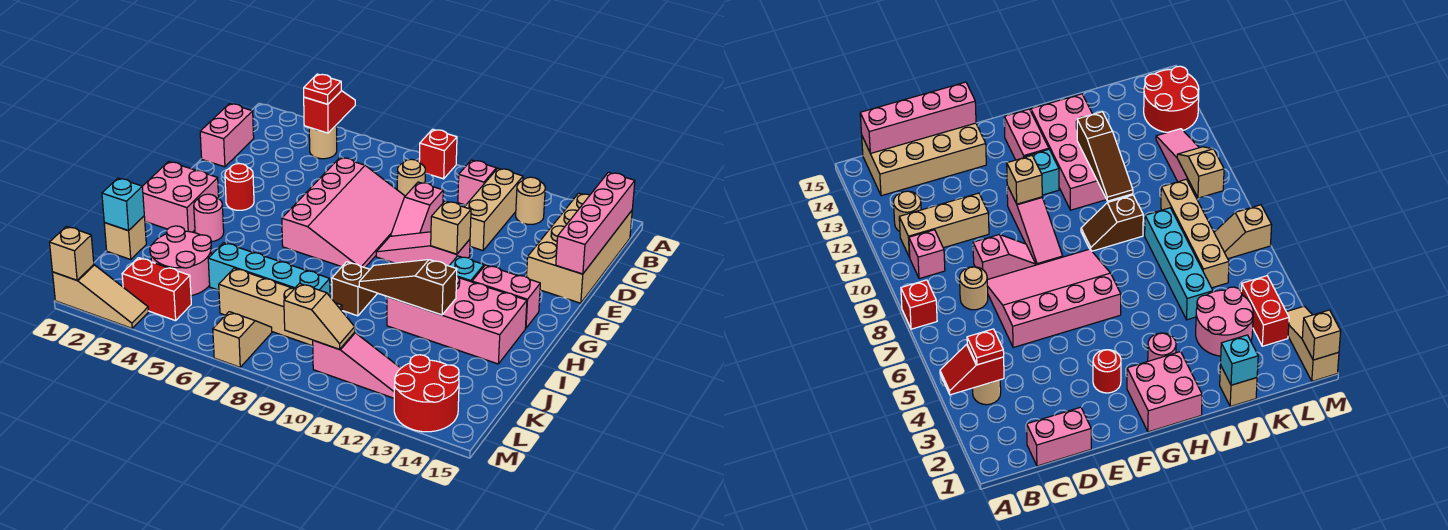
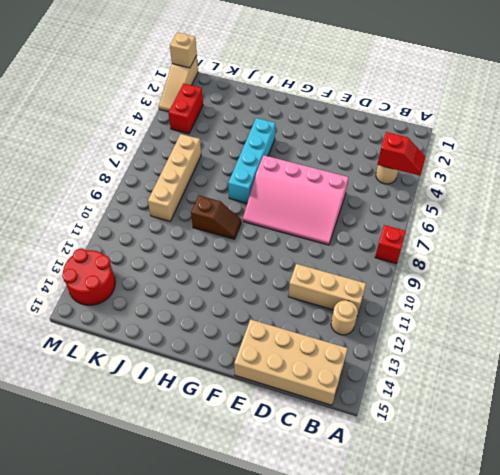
cyan 1x4 brick [228,118,275,203] -> cyan 1x4 brick moved to [208,243,330,296]
none -> pink 1x1 brick [458,160,496,205]
none -> pink 1x2 brick [200,104,254,167]
none -> tan 1x1 round brick [397,159,425,196]
none -> pink 1x2 slope [391,182,443,236]

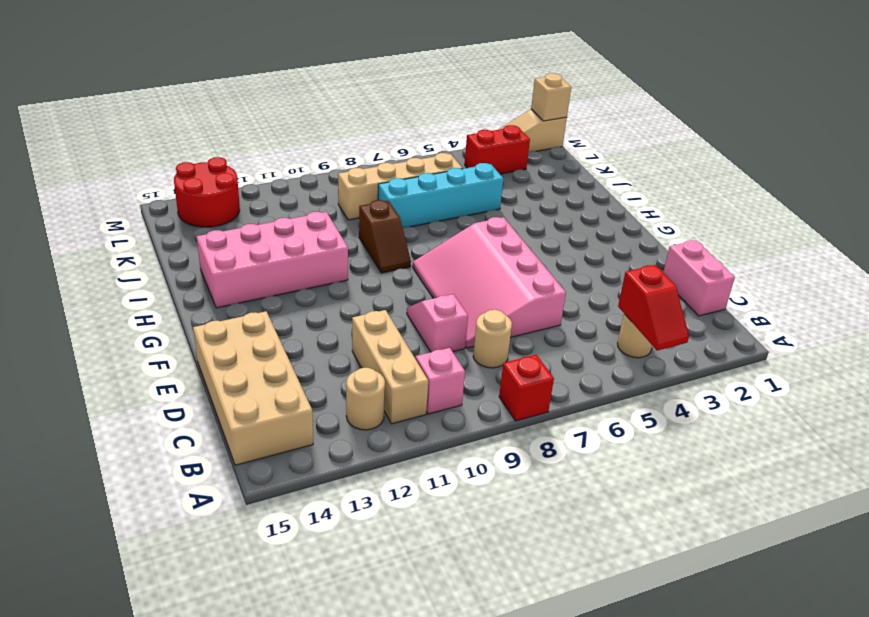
none -> red 1x1 round brick [225,164,254,210]
none -> pink 1x3 slope [376,232,470,266]
none -> pink 2x2 brick [142,162,219,232]
none -> cyan 1x1 brick [449,256,484,282]

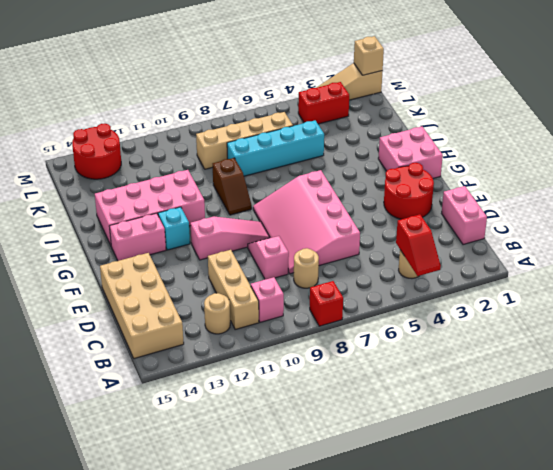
red 2x2 round brick [384,163,434,219] -> red 1x1 round brick [225,164,254,210]
none -> pink 1x1 round brick [194,194,224,242]
none -> tan 1x1 brick [104,216,146,259]
none -> pink 2x2 round brick [150,226,211,296]
none -> tan 1x2 slope [213,312,272,367]

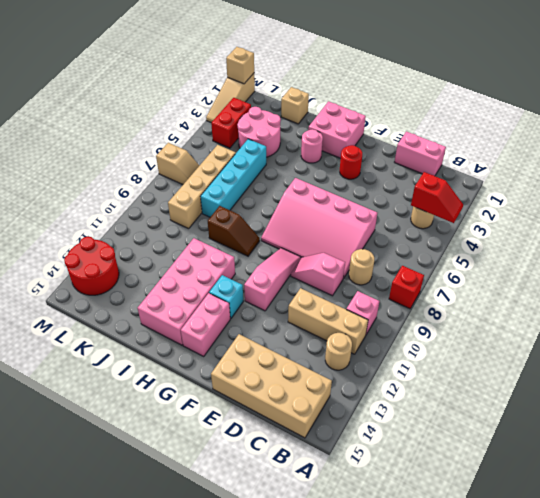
none -> pink 1x3 slope [313,332,401,398]
none -> pink 1x4 brick [556,172,635,274]
none -> tan 1x1 brick [431,201,471,254]
none -> brown 1x3 slope [359,260,457,315]

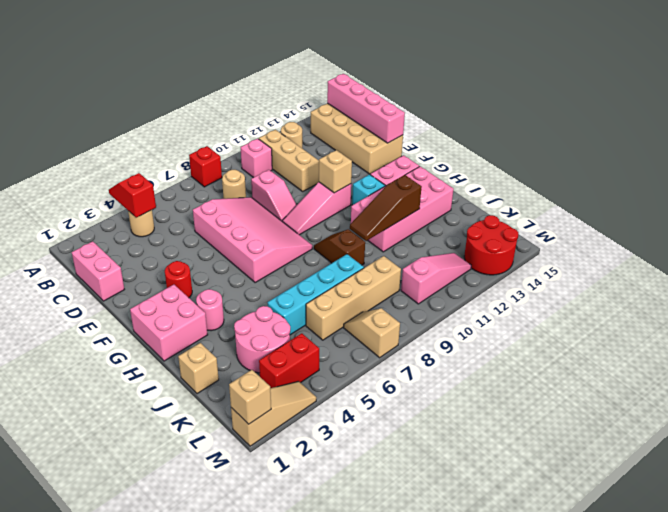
none -> cyan 1x1 brick [102,178,144,231]
none -> tan 1x2 slope [284,284,355,349]
none -> red 1x1 plate [304,74,341,104]

